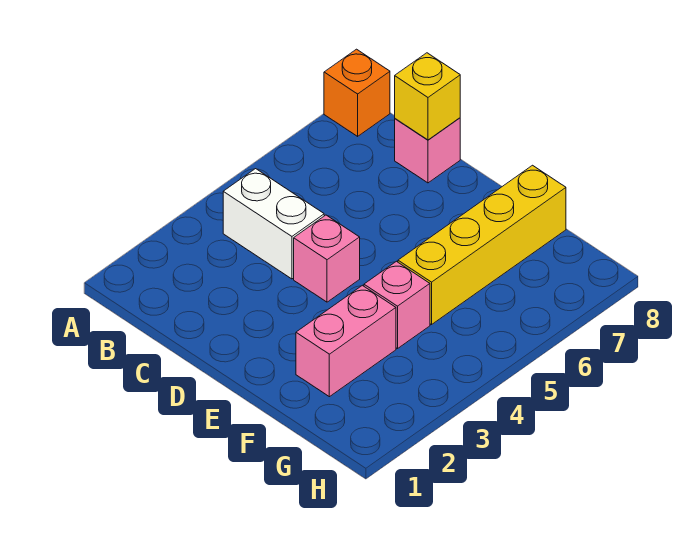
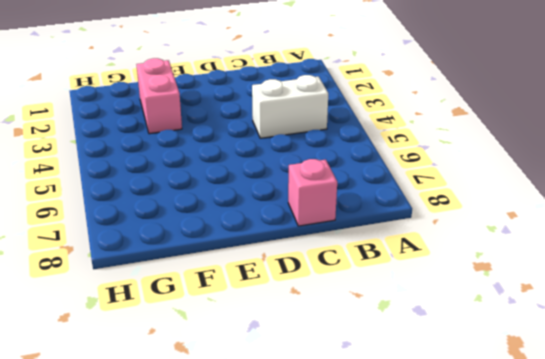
none -> orange 1x1 brick [324,49,390,136]
none -> pink 1x1 brick [294,215,360,302]

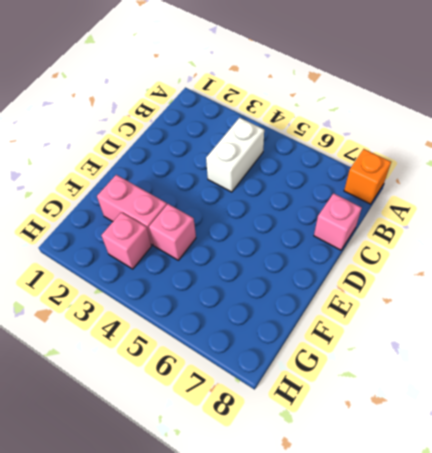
pink 1x1 brick [101,212,151,269] -> pink 1x1 brick moved to [294,215,360,302]
none -> yellow 1x4 brick [398,165,566,325]
none -> yellow 1x1 brick [395,53,460,140]

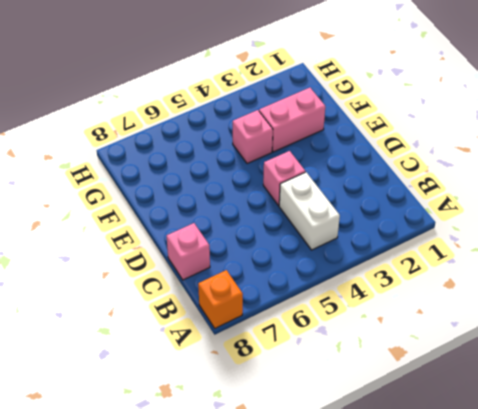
none -> yellow 1x4 brick [398,165,566,325]
none -> yellow 1x1 brick [395,53,460,140]

